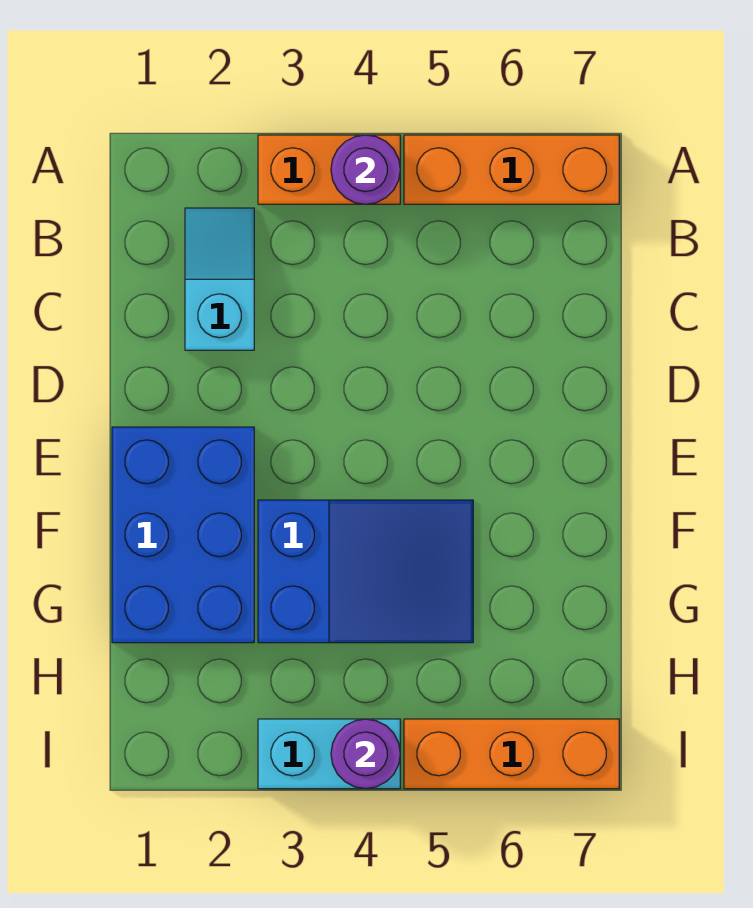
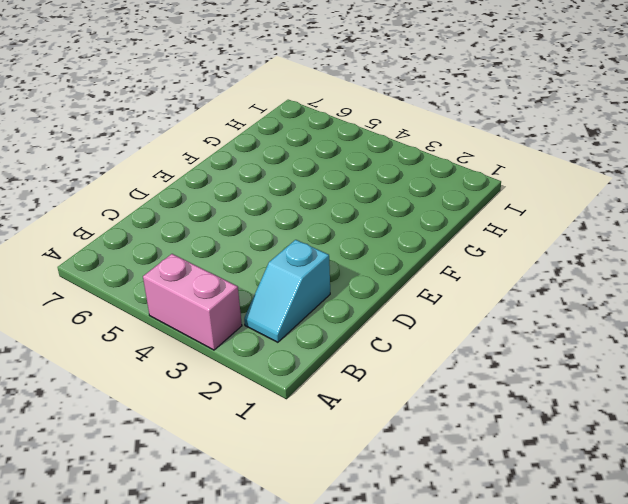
pink 1x2 brick [143,254,242,350] -> orange 1x2 brick [258,135,400,204]
none -> orange 1x3 brick [404,135,619,204]
none -> blue 2x3 brick [112,427,254,643]

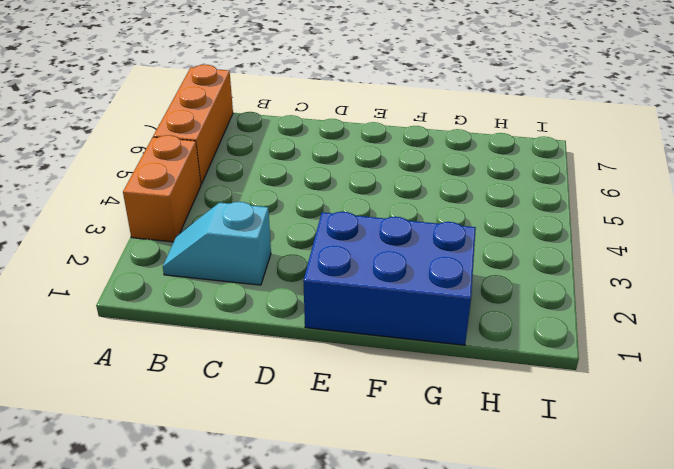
none -> blue 2x3 slope [258,500,473,643]
none -> cyan 1x2 brick [258,719,400,789]

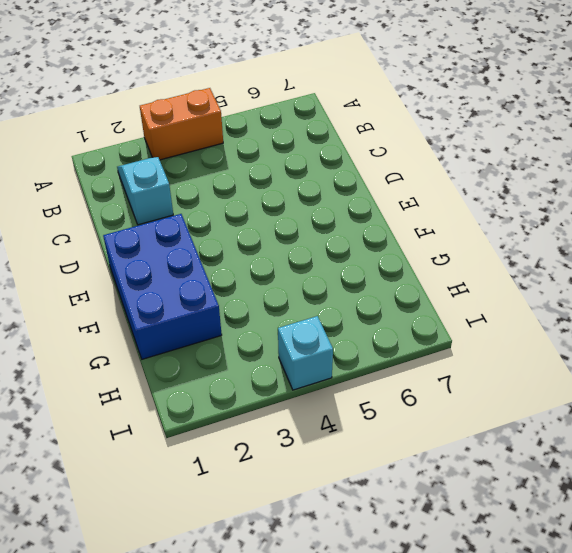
cyan 1x1 brick [278,316,333,390] -> cyan 1x2 brick [258,719,400,789]
none -> orange 1x3 brick [404,135,619,204]
none -> blue 2x3 slope [258,500,473,643]

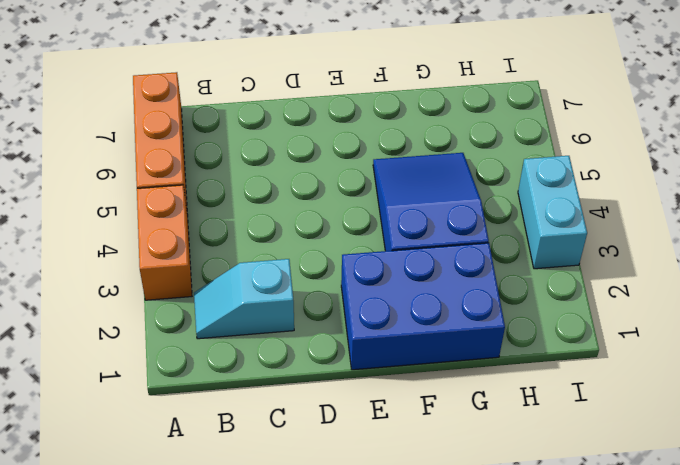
none -> orange 1x3 brick [404,719,619,789]
none -> purple 1x1 round brick [331,135,400,204]

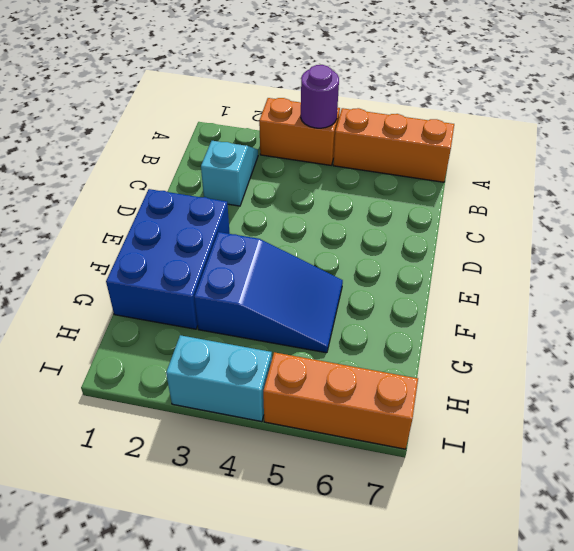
none -> purple 1x1 round brick [331,719,400,789]

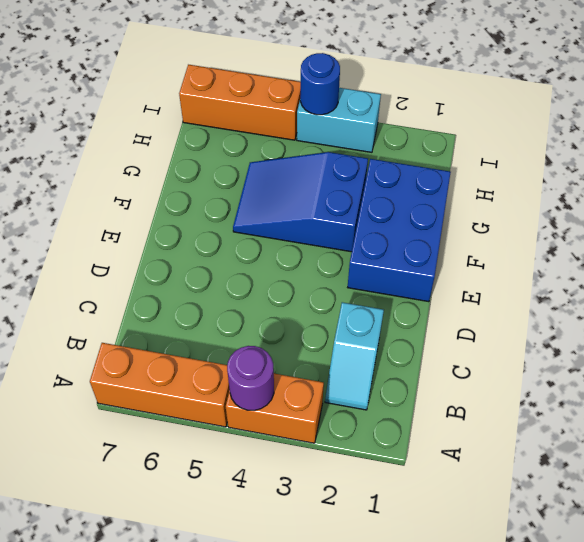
blue 1x1 round brick [300,53,340,115] -> purple 1x1 round brick [331,719,400,789]

